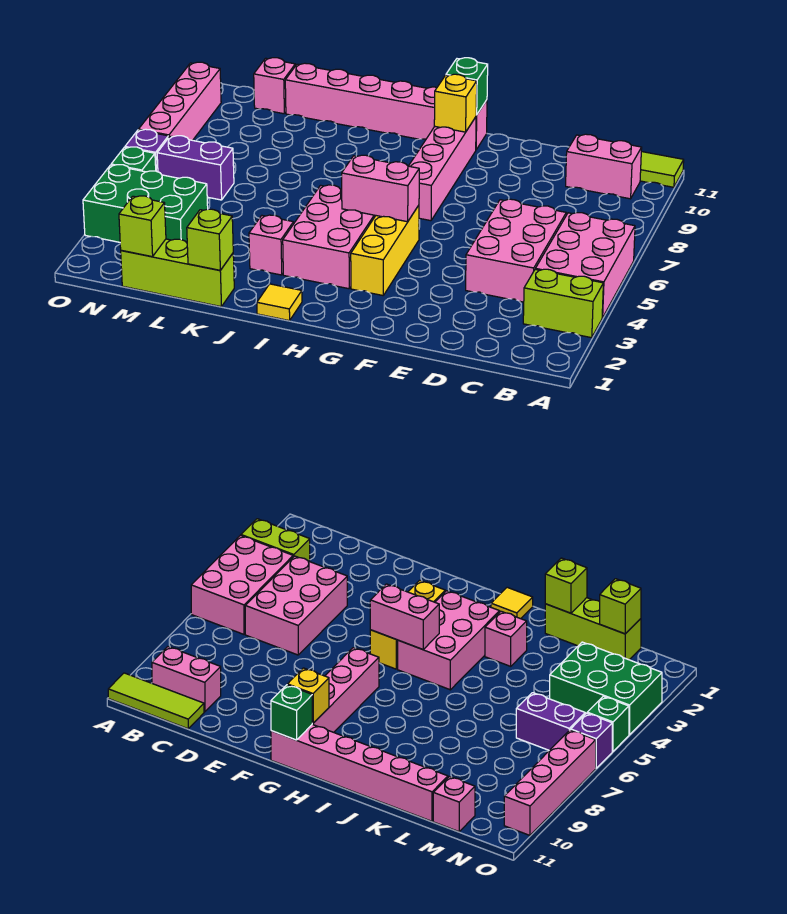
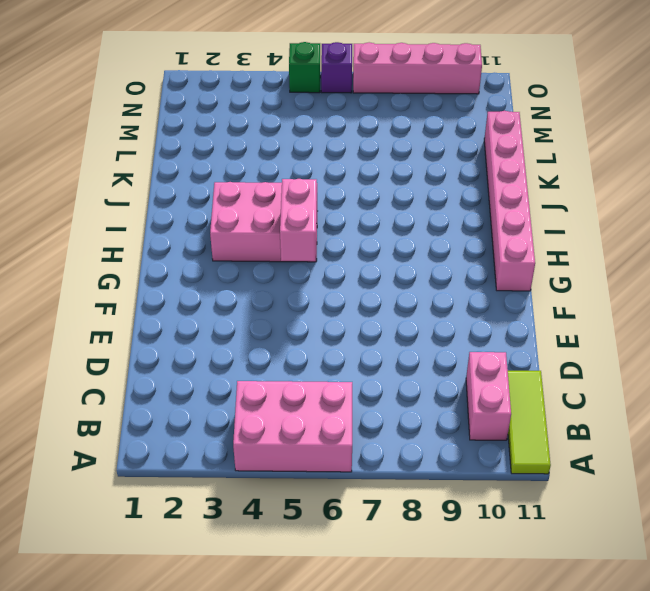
none -> lime 1x2 brick [523,269,603,338]
none -> pink 2x3 brick [466,199,566,302]
none -> yellow 1x3 brick [351,205,419,295]

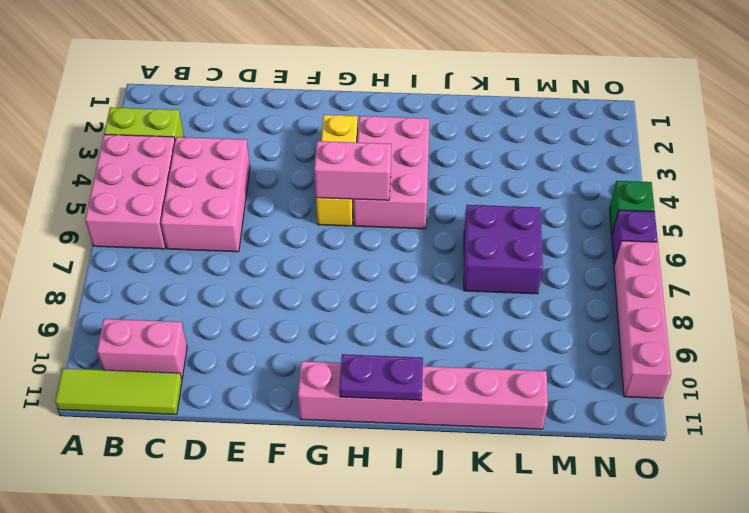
purple 1x2 plate [339,354,423,400] -> none
purple 2x2 brick [464,205,543,294] -> none
none -> pink 1x4 brick [409,117,476,221]
none -> yellow 1x1 tile [257,284,302,321]
none -> pink 1x1 brick [249,215,293,275]

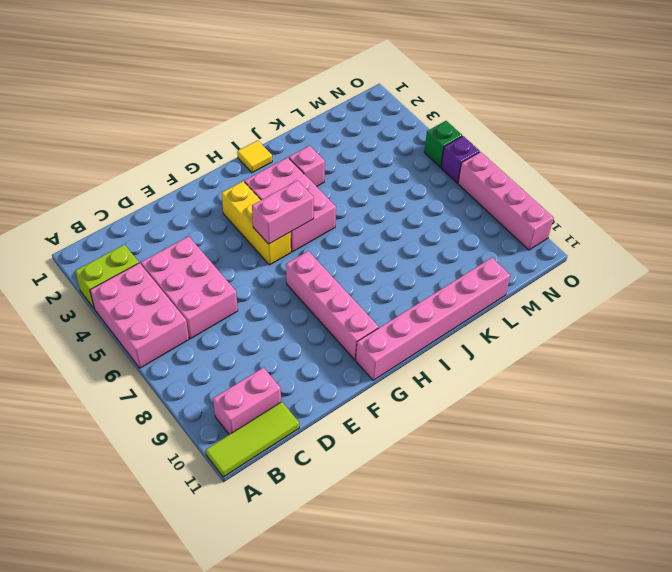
none -> lime 1x3 brick [121,239,234,307]
none -> green 2x3 brick [83,165,208,243]
none -> purple 1x2 brick [157,136,234,200]

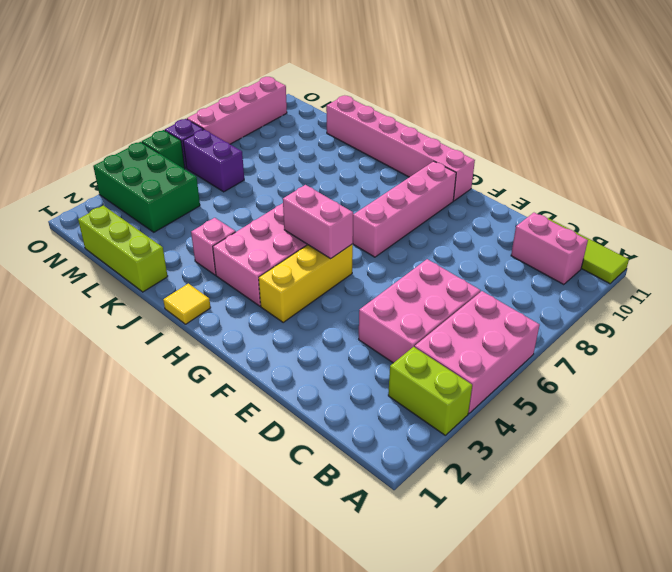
none -> pink 1x1 brick [254,58,295,114]
none -> yellow 1x1 brick [434,74,477,132]
none -> green 1x1 brick [446,58,488,115]

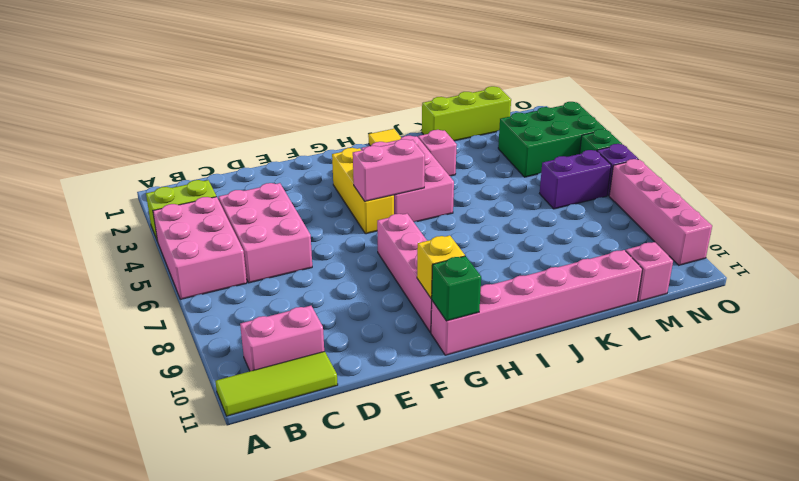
none -> lime 1x1 brick [187,209,233,270]
none -> lime 1x1 brick [119,196,166,257]

